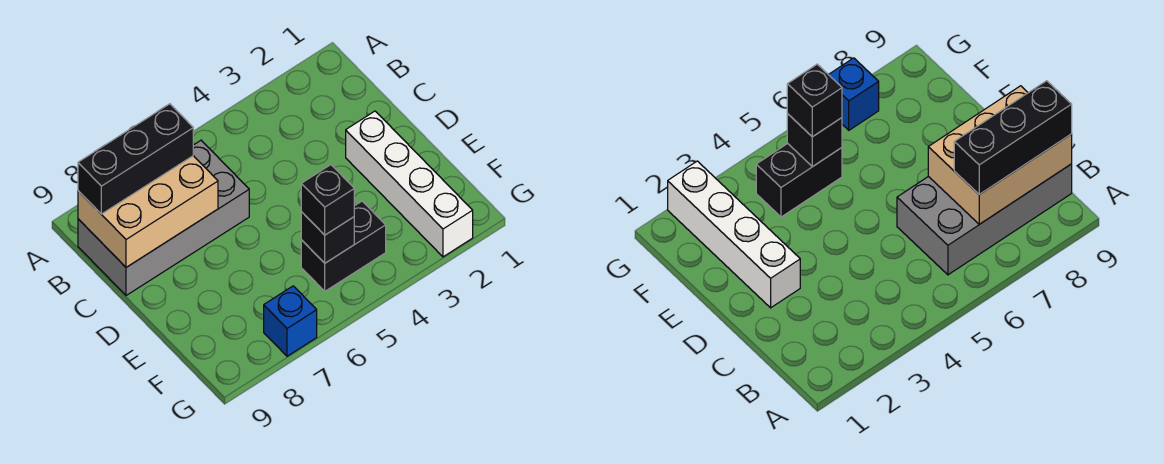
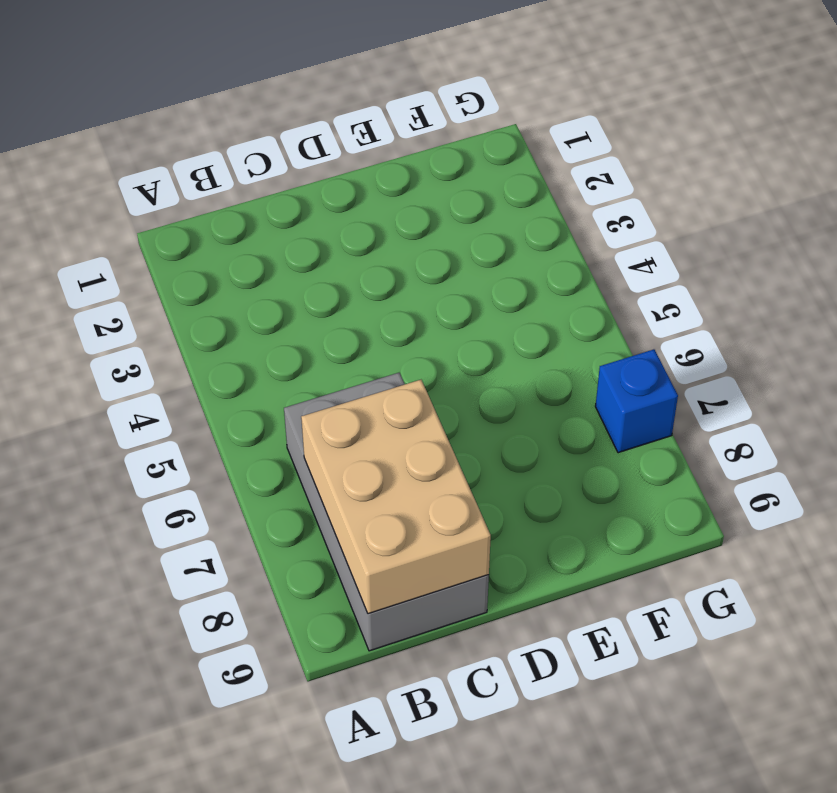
none -> white 1x4 brick [346,111,473,257]
none -> black 1x2 brick [301,201,386,291]

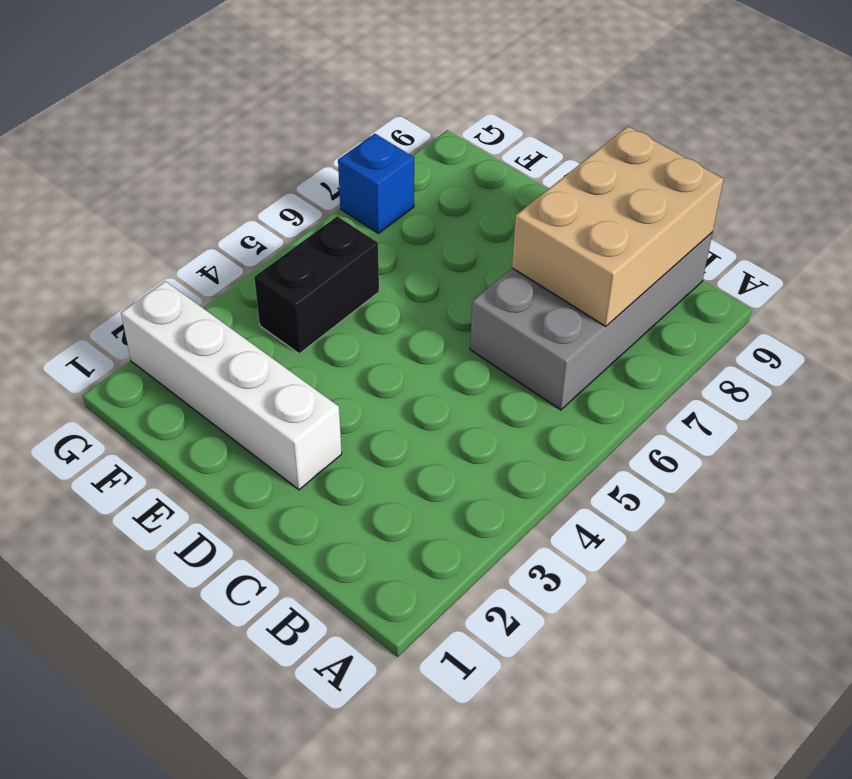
none -> black 1x1 brick [301,212,354,263]
none -> black 1x3 brick [78,104,193,214]

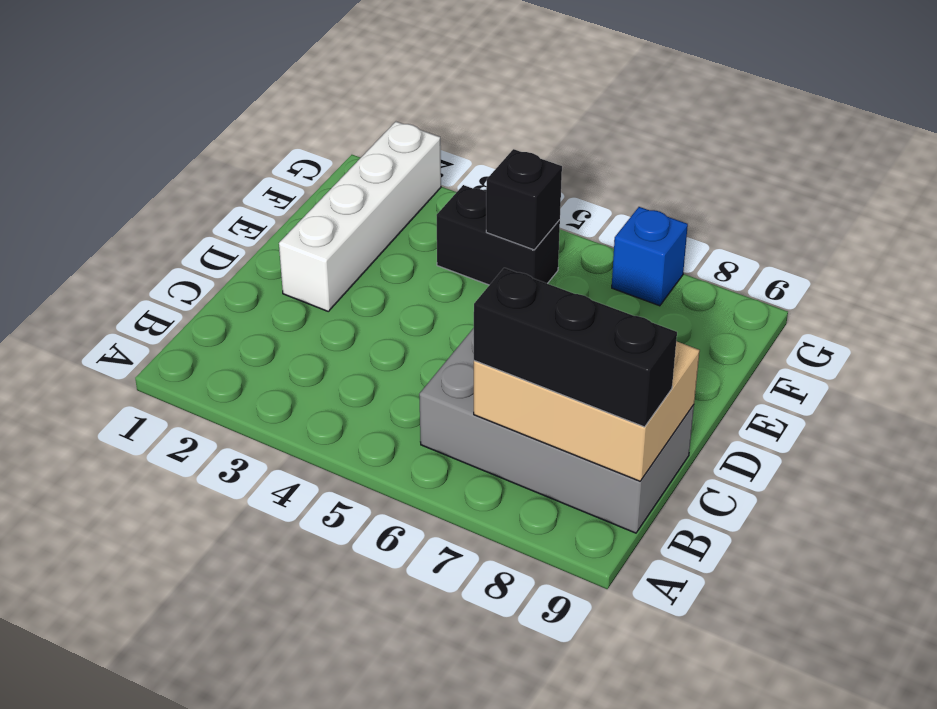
none -> black 1x1 brick [301,165,354,235]

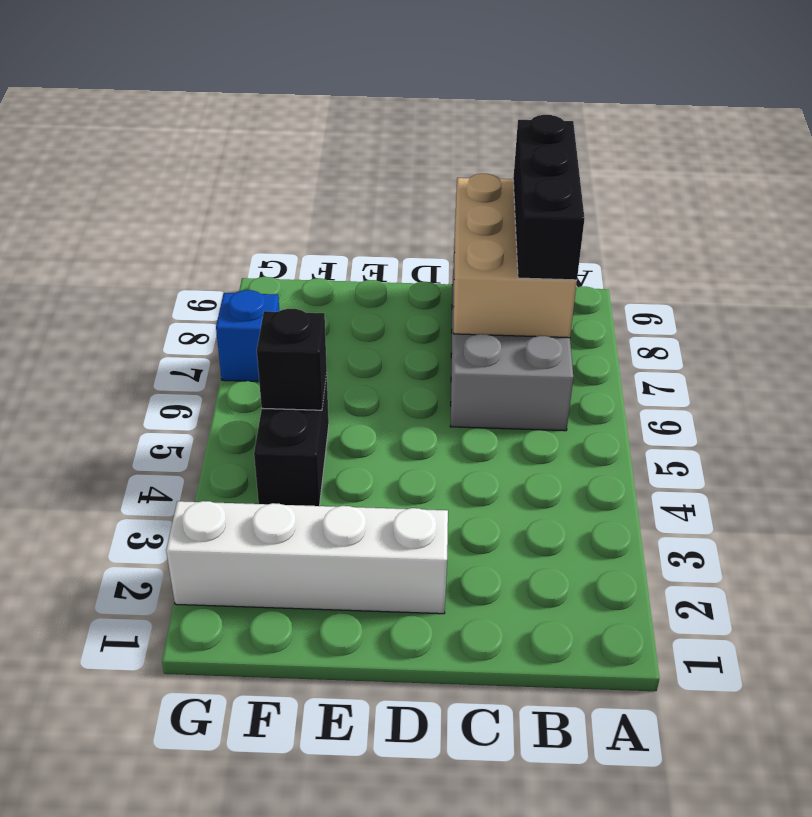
none -> black 1x1 brick [301,165,354,235]

